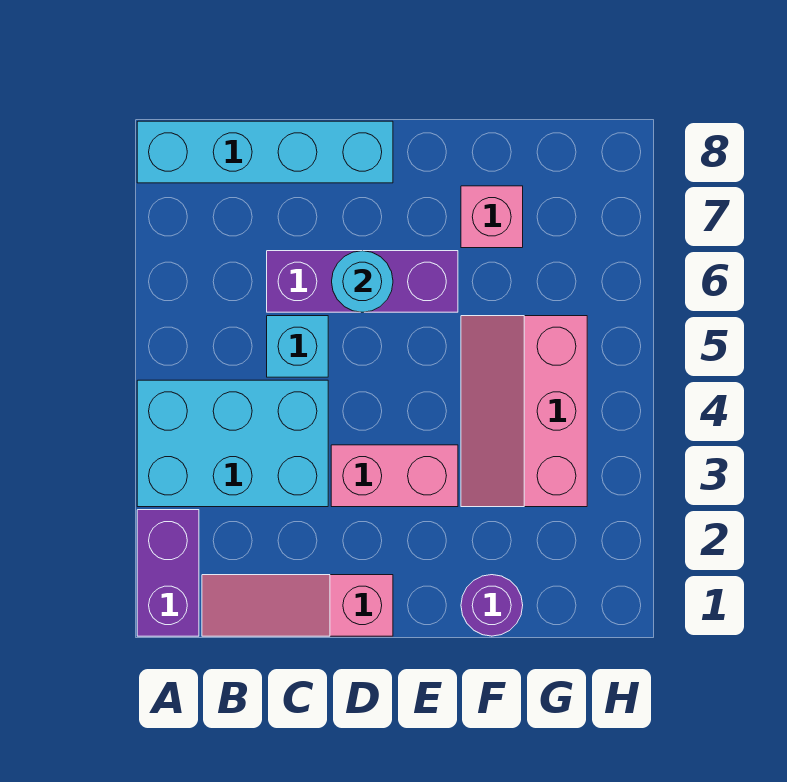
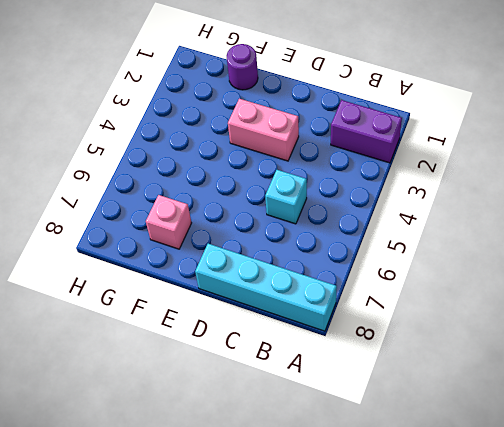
purple 1x2 brick [331,100,402,163] -> purple 1x2 brick turned to [137,510,199,636]
none -> cyan 2x3 brick [137,380,328,507]
none -> pink 1x3 slope [202,575,393,636]

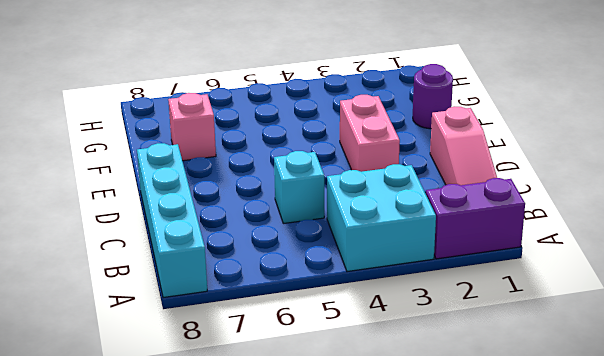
cyan 2x2 brick [327,164,436,272] -> cyan 2x3 brick [137,380,328,507]
none -> purple 1x3 brick [267,251,458,312]
none -> pink 2x3 slope [461,316,587,507]

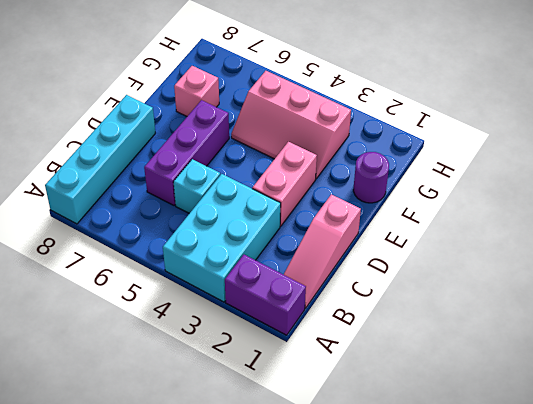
none -> cyan 1x1 round brick [332,251,393,312]

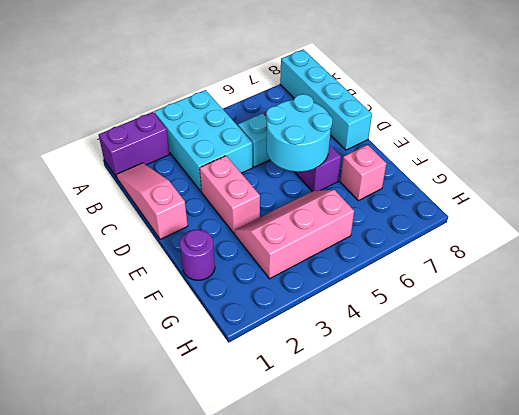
cyan 2x2 round brick [266,94,333,172] -> cyan 1x1 round brick [332,251,393,312]

